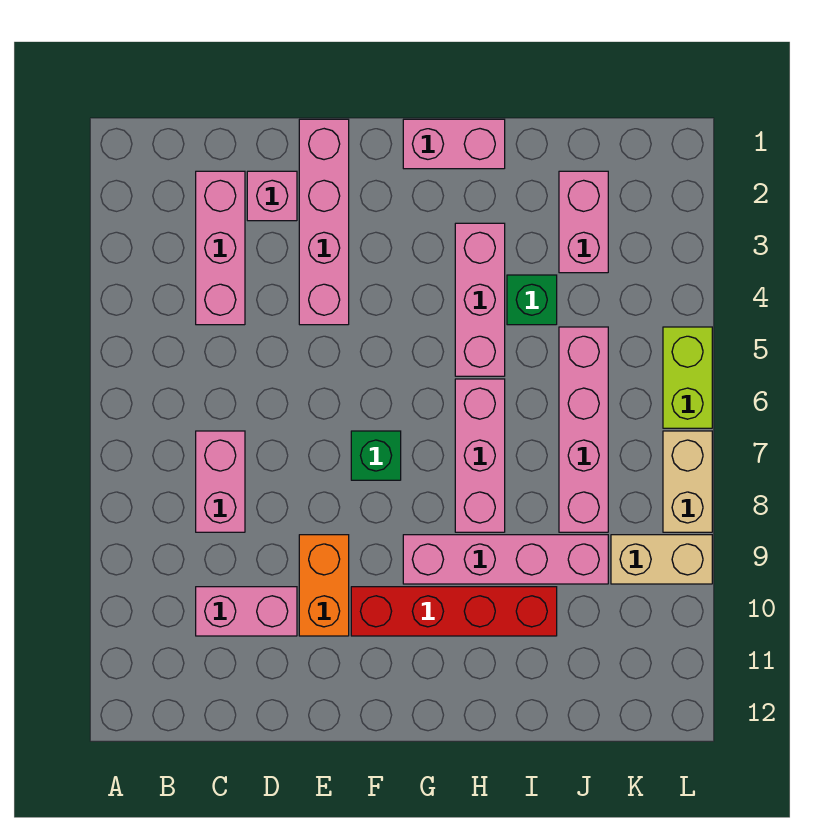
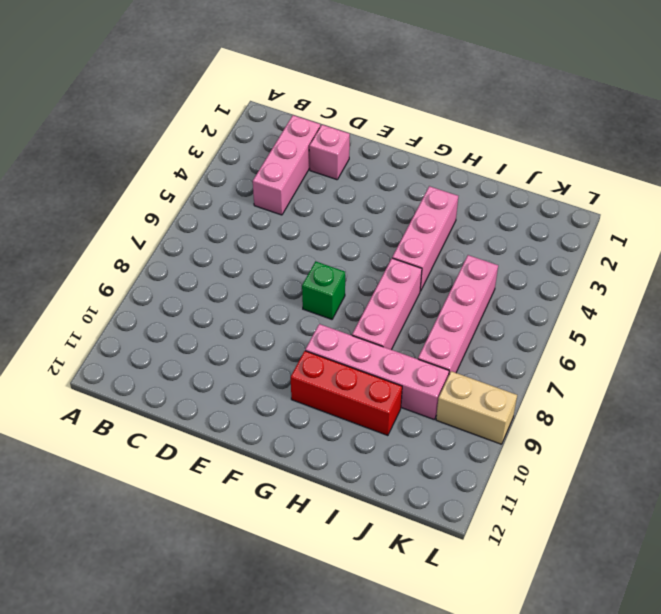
red 1x3 brick [291,351,402,436] -> red 1x4 brick [351,587,557,636]
none -> pink 1x2 brick [196,431,245,532]
none -> pink 1x2 brick [196,587,297,636]
none -> pink 1x4 brick [299,119,349,325]

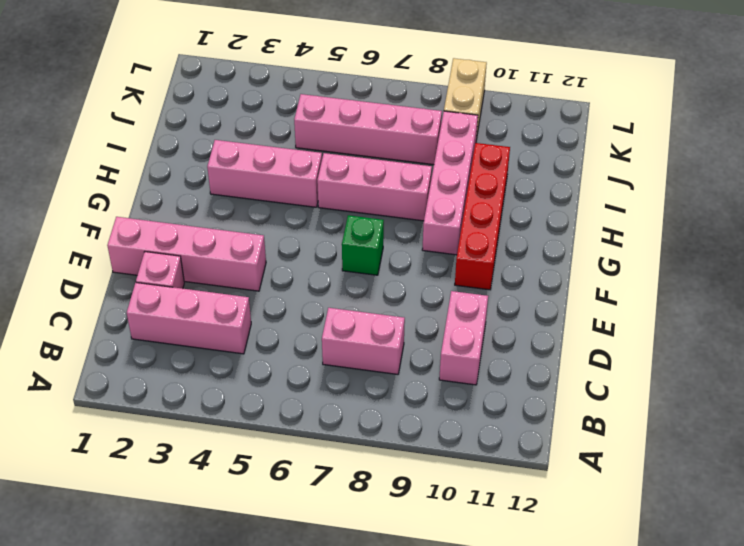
none -> orange 1x2 brick [299,535,349,636]
none -> pink 1x2 brick [403,119,505,169]
none -> green 1x1 brick [507,275,557,325]

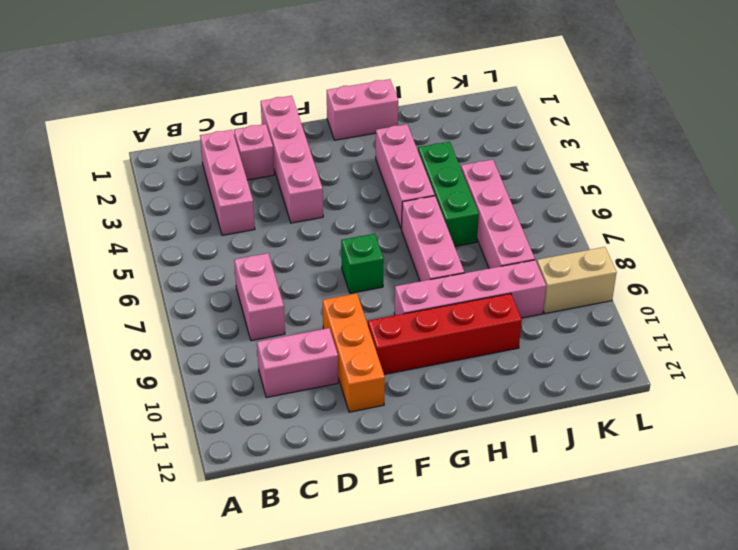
orange 1x3 brick [323,293,385,412] -> orange 1x2 brick [299,535,349,636]
green 1x3 brick [418,142,479,246] -> green 1x1 brick [507,275,557,325]
none -> pink 1x2 brick [559,171,608,273]
none -> lime 1x2 brick [663,327,712,428]
none -> tan 1x2 brick [663,431,712,532]

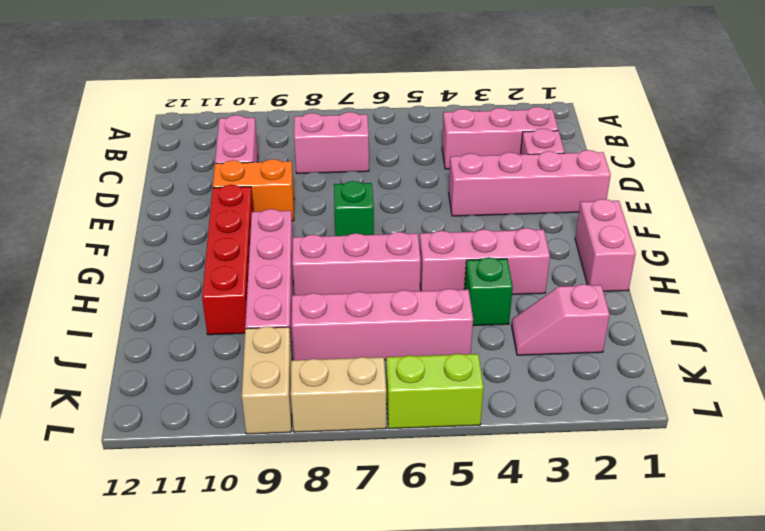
pink 1x2 slope [511,284,610,355] -> pink 1x2 brick [559,171,608,273]

